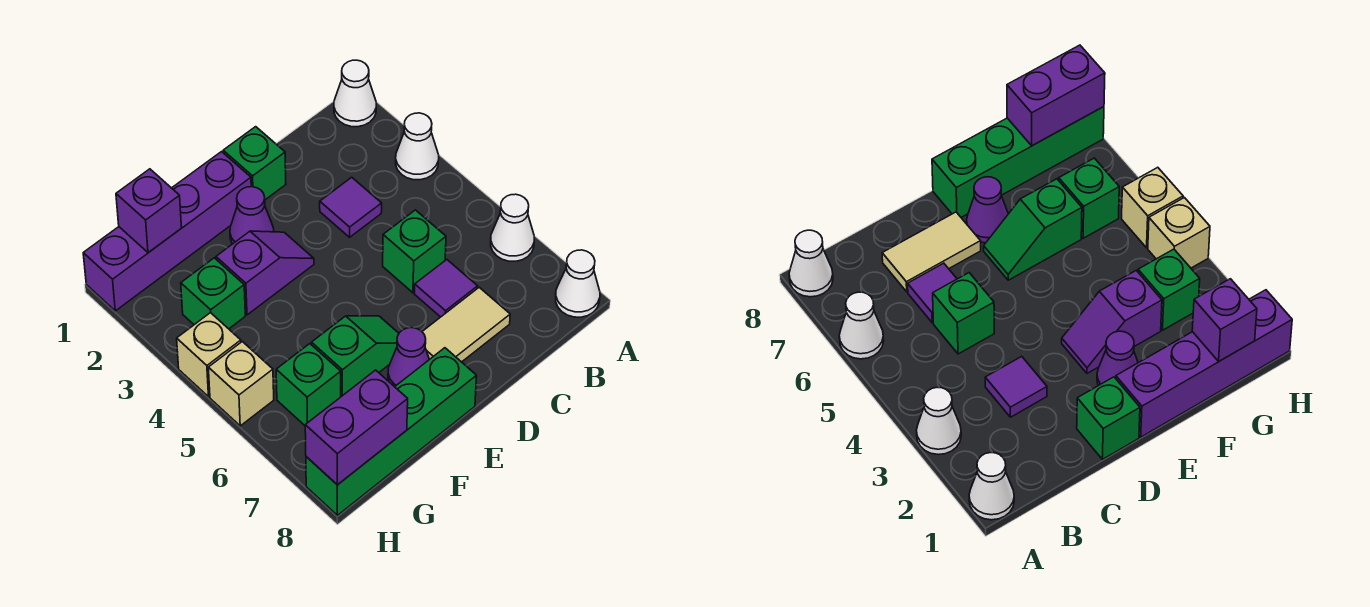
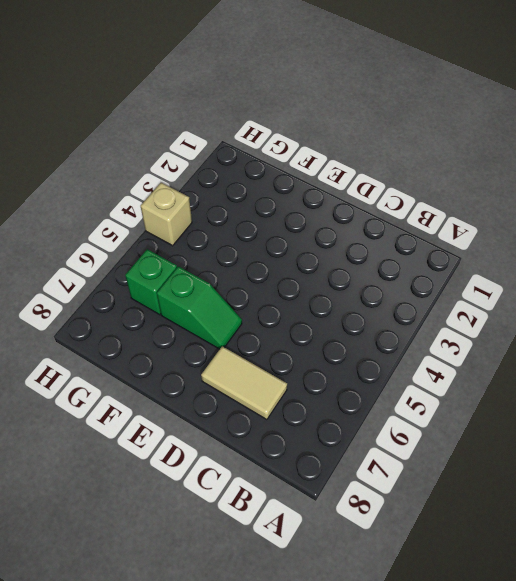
none -> white 1x1 cone [334,60,376,127]
none -> white 1x1 cone [396,113,439,180]
none -> white 1x1 cone [491,194,534,261]

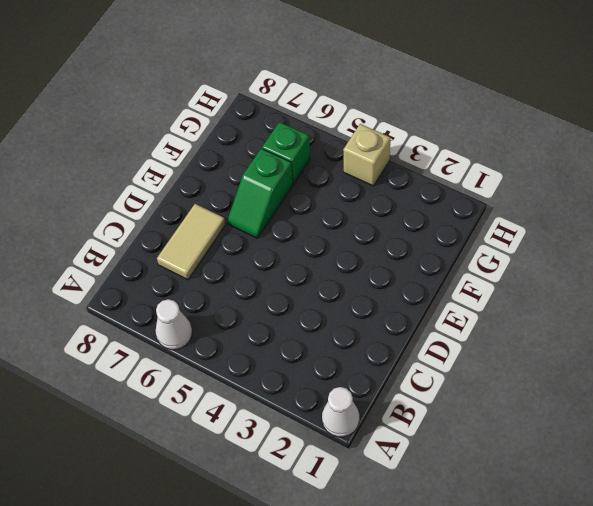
none -> white 1x1 cone [396,113,439,180]
none -> white 1x1 cone [556,250,600,317]
none -> purple 1x1 tile [320,177,382,237]

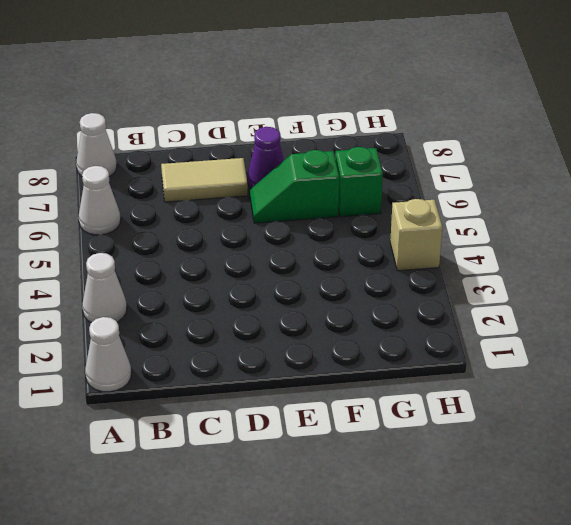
none -> purple 1x1 tile [320,177,382,237]
none -> green 1x1 brick [383,210,446,293]
none -> purple 1x1 tile [415,260,478,317]

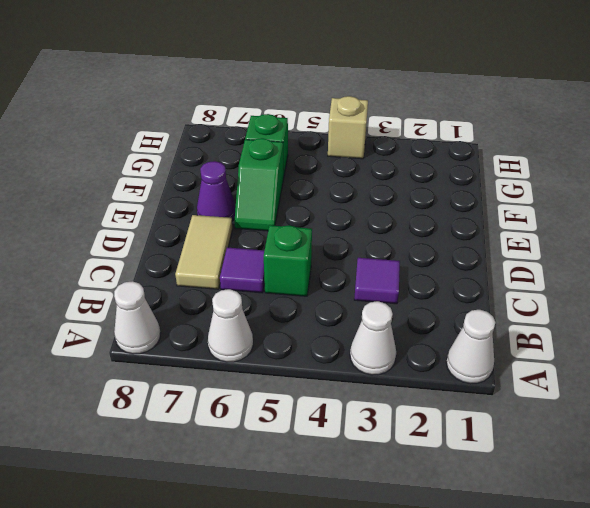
none -> green 1x1 brick [223,127,286,200]
none -> purple 1x4 brick [83,152,251,311]
none -> purple 1x1 cone [230,187,274,244]

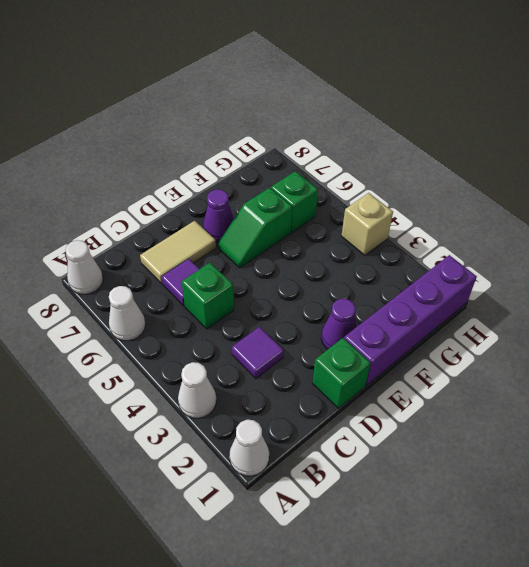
none -> purple 1x2 slope [216,231,314,315]
none -> green 1x4 brick [306,348,477,515]
none -> green 1x1 brick [181,258,245,329]

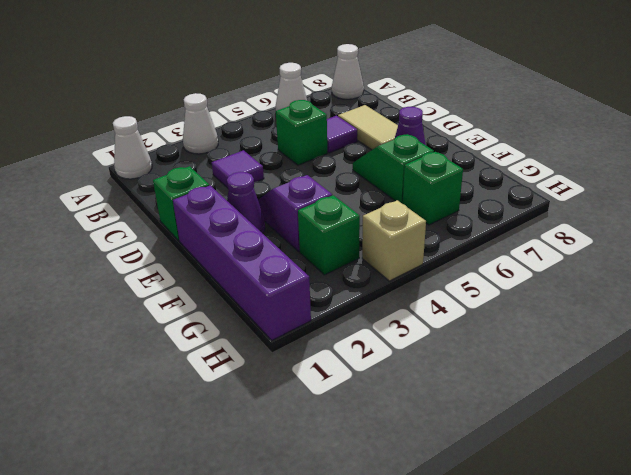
none -> green 1x4 brick [306,348,477,515]
none -> tan 1x1 brick [208,342,274,426]
none -> purple 1x1 brick [116,169,182,253]

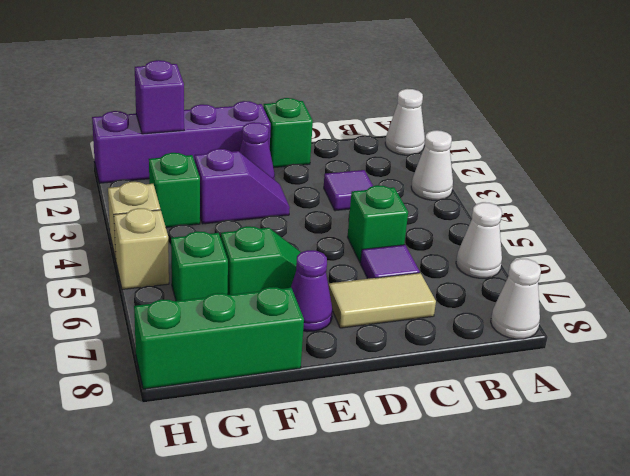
green 1x3 brick [134,287,304,389] -> green 1x4 brick [306,348,477,515]
none -> purple 1x2 brick [305,370,408,485]

